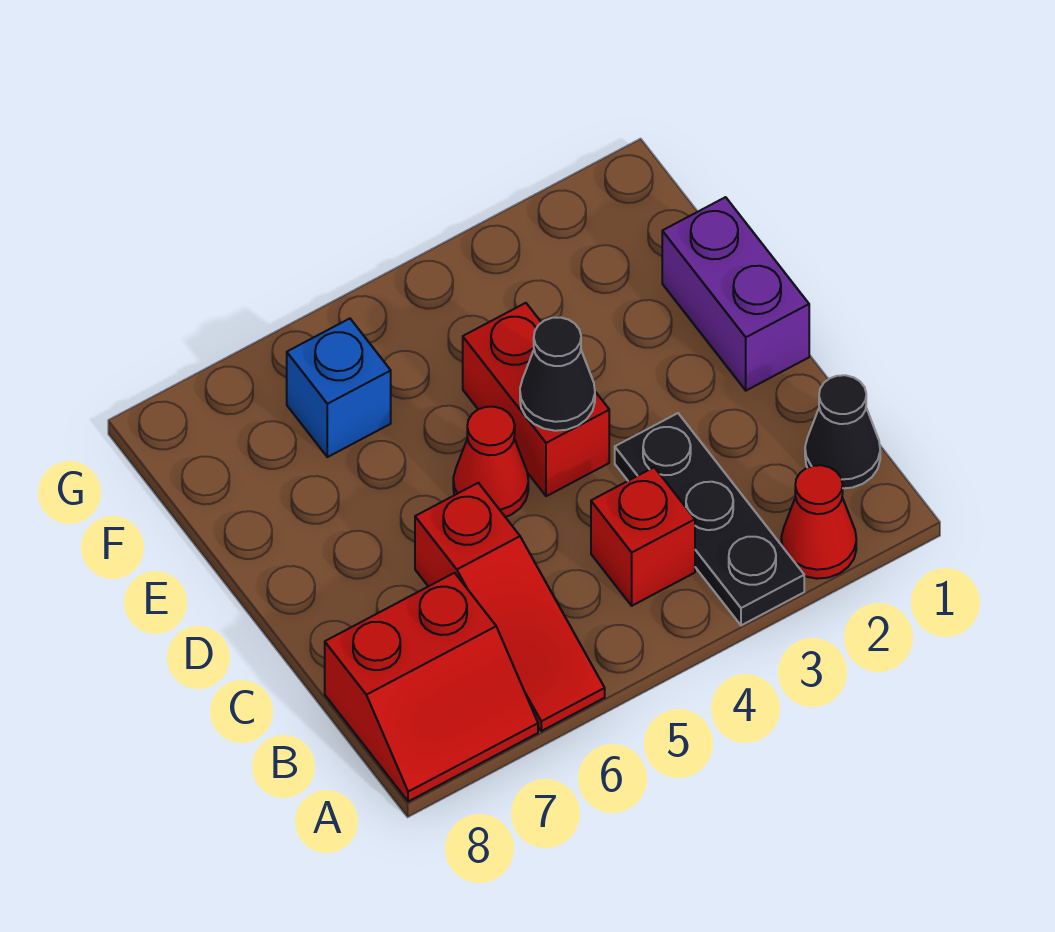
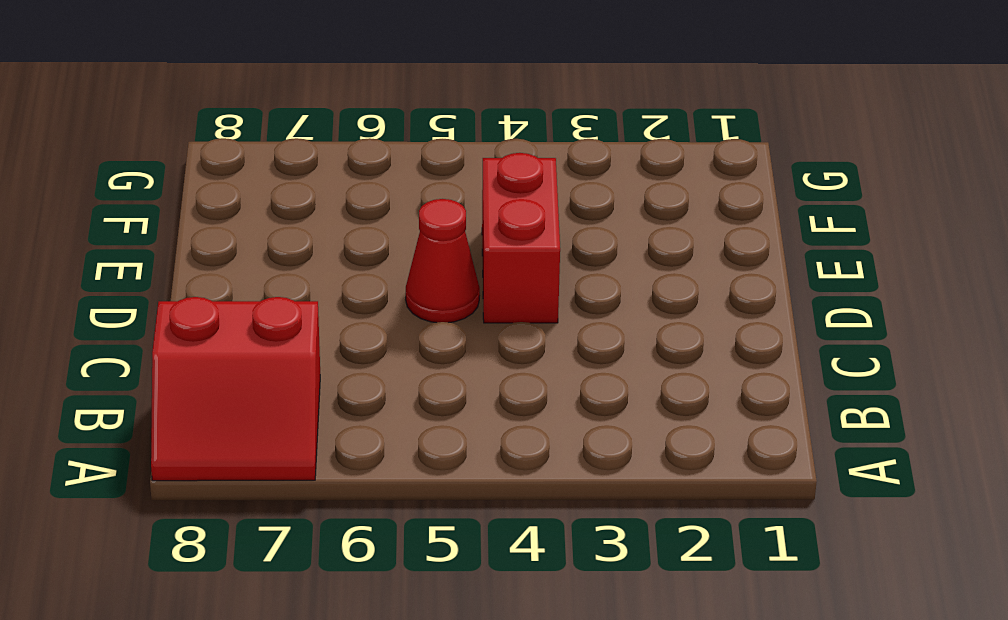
none -> red 1x1 cone [781,465,856,579]
none -> black 1x3 plate [615,413,804,625]

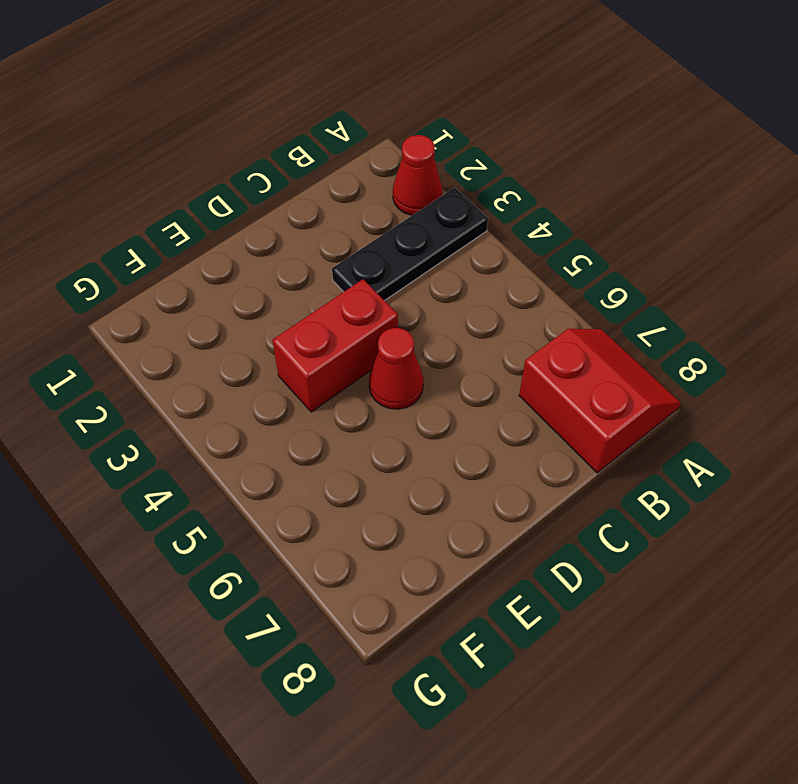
none -> red 1x3 slope [415,483,605,731]
none -> black 1x1 cone [805,375,880,488]

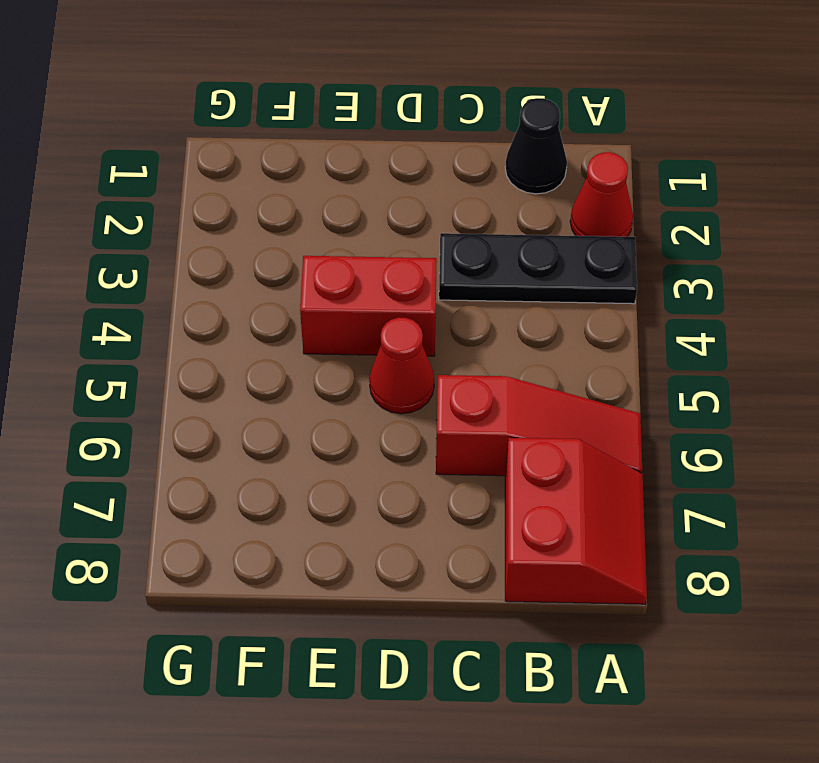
none -> red 1x1 brick [591,467,695,606]
none -> purple 1x2 brick [662,197,809,391]

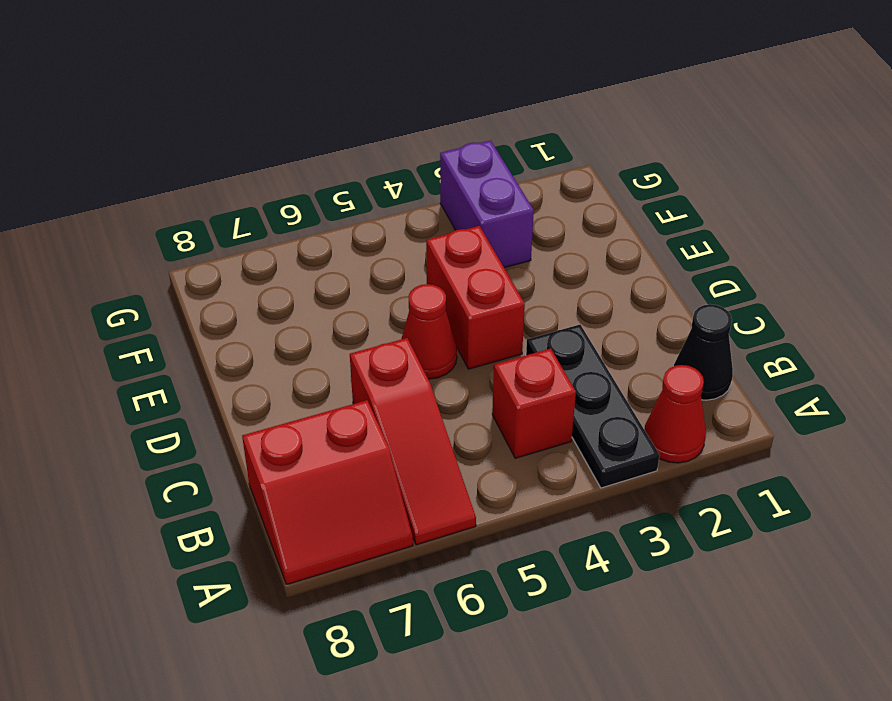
purple 1x2 brick [440,141,534,268] -> purple 1x2 brick moved to [662,197,809,391]
none -> blue 1x1 brick [287,319,391,457]
none -> black 1x1 cone [520,317,595,431]

